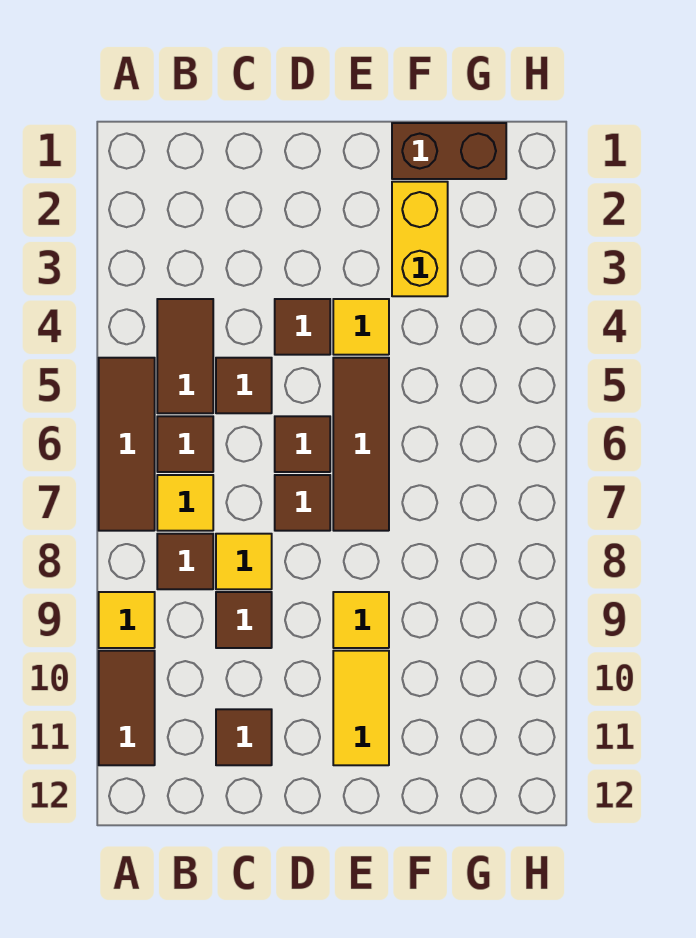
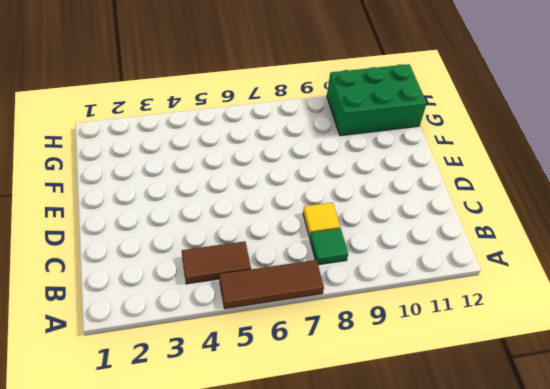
green 1x1 tile [310,228,348,265] -> brown 1x1 tile [157,534,213,589]
green 2x3 brick [327,64,427,136] -> none
none -> yellow 1x1 tile [99,592,155,648]
none -> brown 1x2 tile [99,651,155,765]
none -> brown 1x1 tile [157,416,213,472]

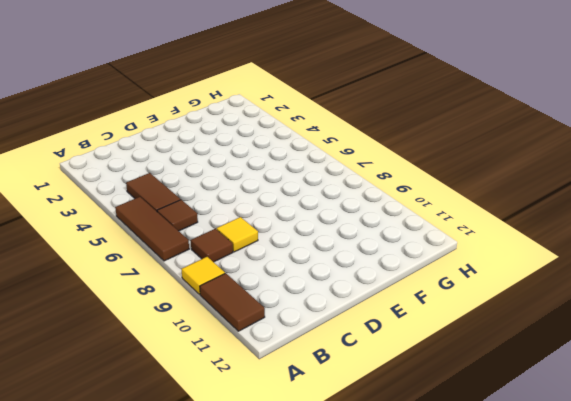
none -> yellow 1x1 tile [157,475,213,531]
none -> brown 1x1 tile [216,358,272,413]
none -> brown 1x1 tile [216,592,272,648]

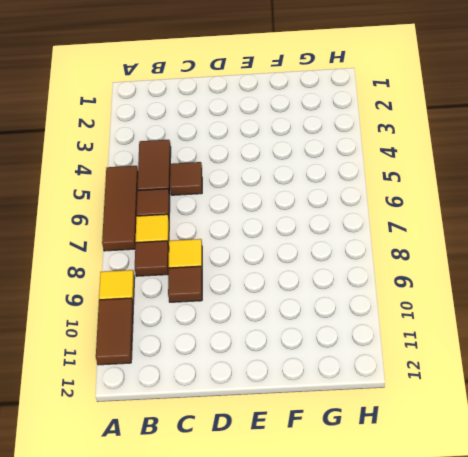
none -> brown 1x1 tile [216,709,272,765]
none -> brown 1x1 tile [275,299,330,355]
none -> brown 1x1 tile [275,416,330,472]

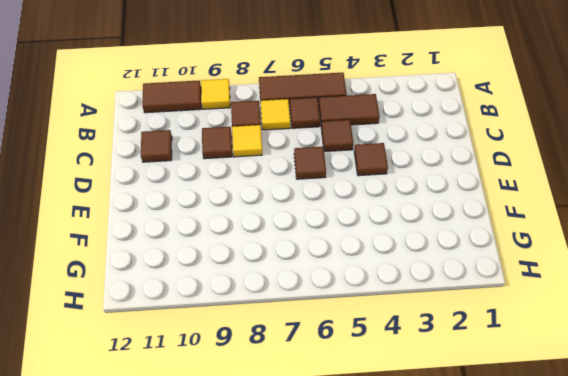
none -> brown 1x1 tile [275,475,330,531]
none -> yellow 1x1 tile [333,299,389,355]
none -> brown 1x3 tile [333,358,389,531]

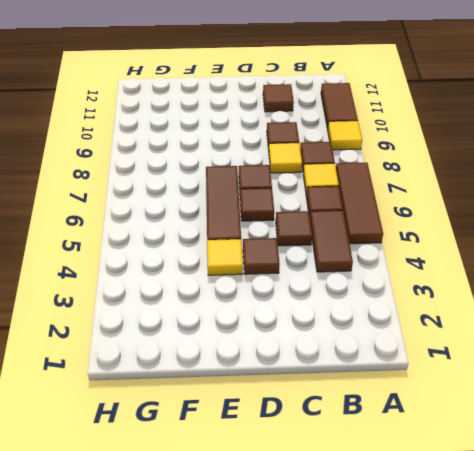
none -> yellow 1x1 tile [333,592,389,648]
none -> yellow 1x2 tile [333,651,389,765]
none -> brown 1x2 brick [392,123,506,179]

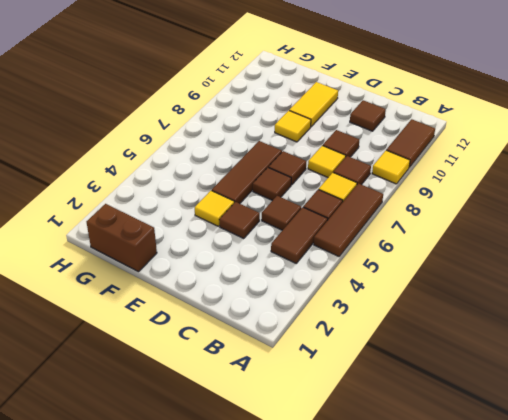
none -> yellow 1x2 brick [392,182,448,296]

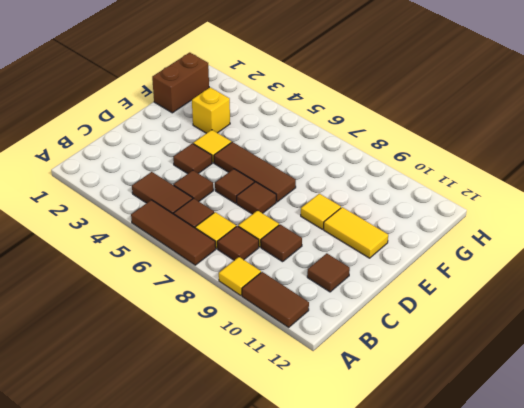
yellow 1x1 brick [192,87,230,133] -> yellow 1x2 brick [392,182,448,296]

